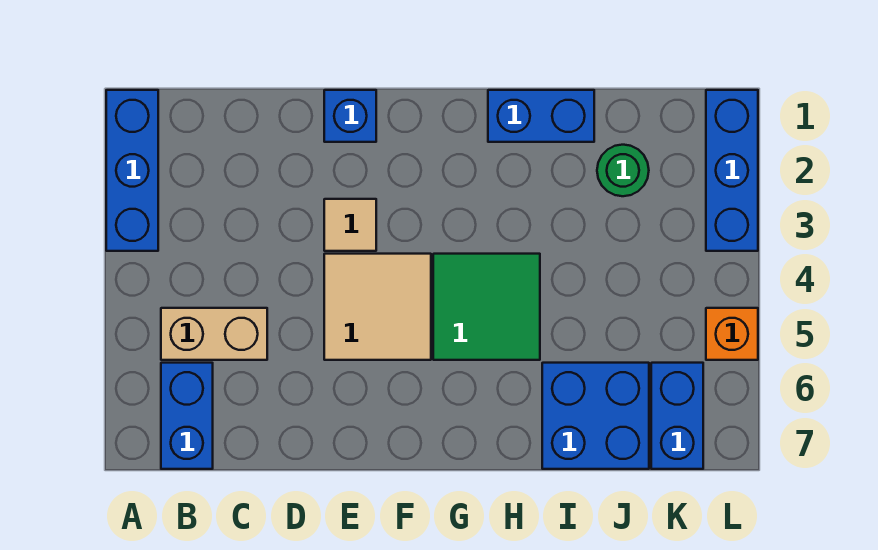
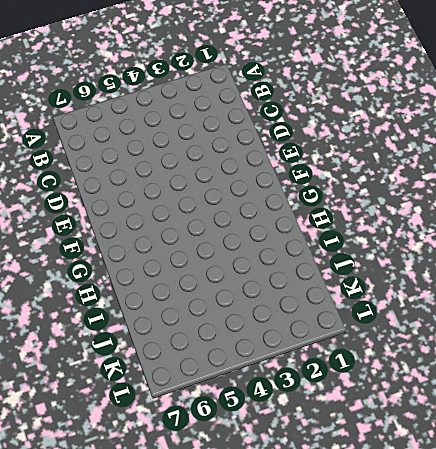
none -> blue 1x3 brick [106,90,158,251]
none -> tan 1x2 brick [161,308,267,360]
none -> blue 1x2 brick [161,363,213,469]

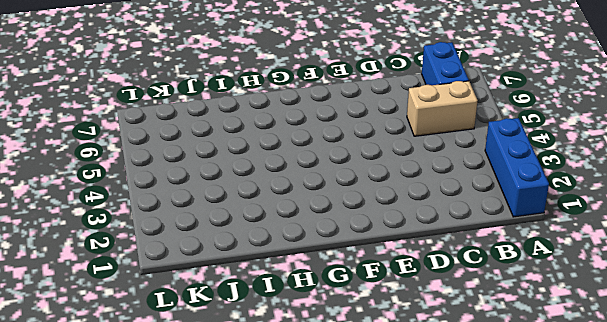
none -> blue 1x1 brick [324,90,376,142]
none -> tan 1x1 tile [324,199,376,251]
none -> tan 2x2 tile [324,254,431,360]

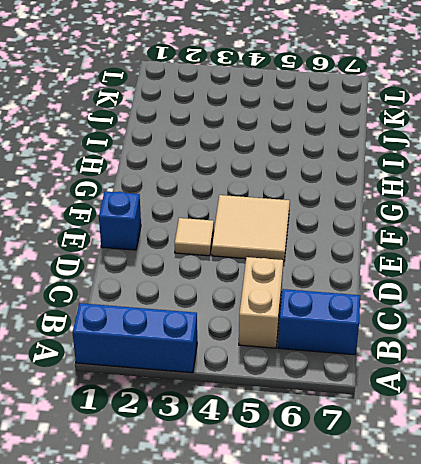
none -> green 2x2 tile [433,254,540,360]
none -> blue 1x2 brick [488,90,594,142]
none -> blue 2x2 brick [542,363,649,469]

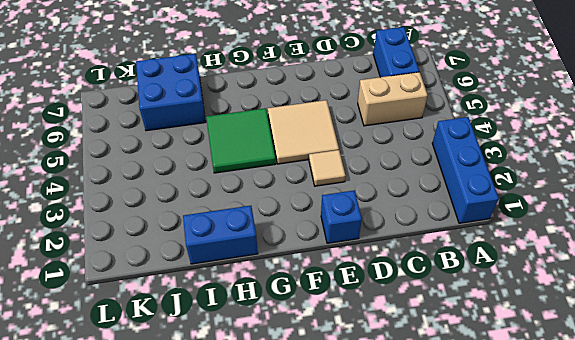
none -> green 1x1 round brick [597,145,649,196]
none -> blue 1x2 brick [651,363,703,469]
none -> blue 1x3 brick [706,90,758,251]

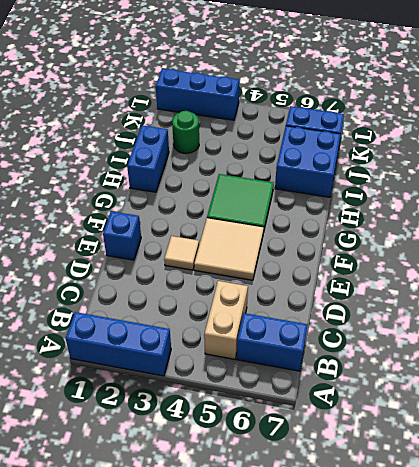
none -> orange 1x1 brick [706,308,758,360]

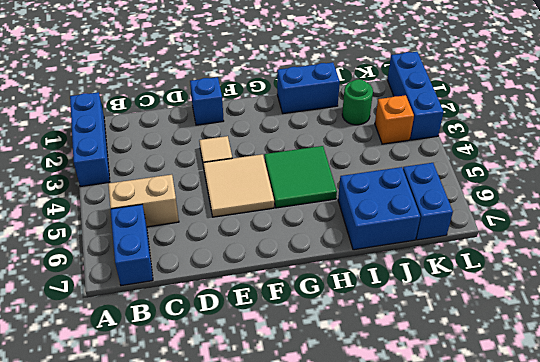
orange 1x1 brick [375,95,414,144] -> orange 1x1 brick moved to [706,308,758,360]

